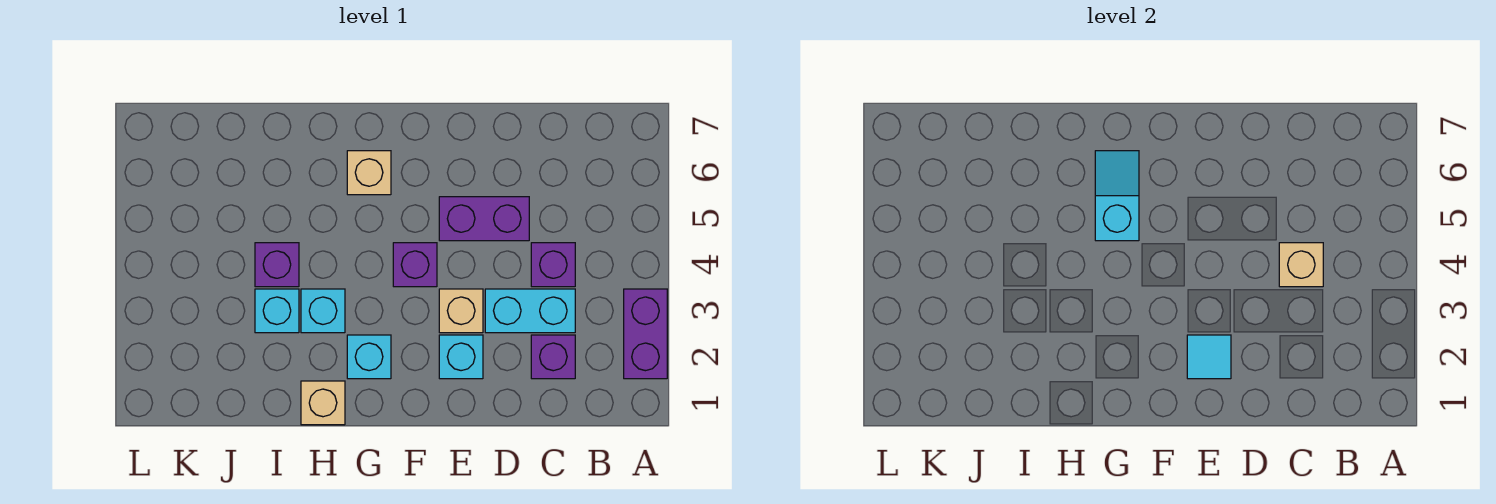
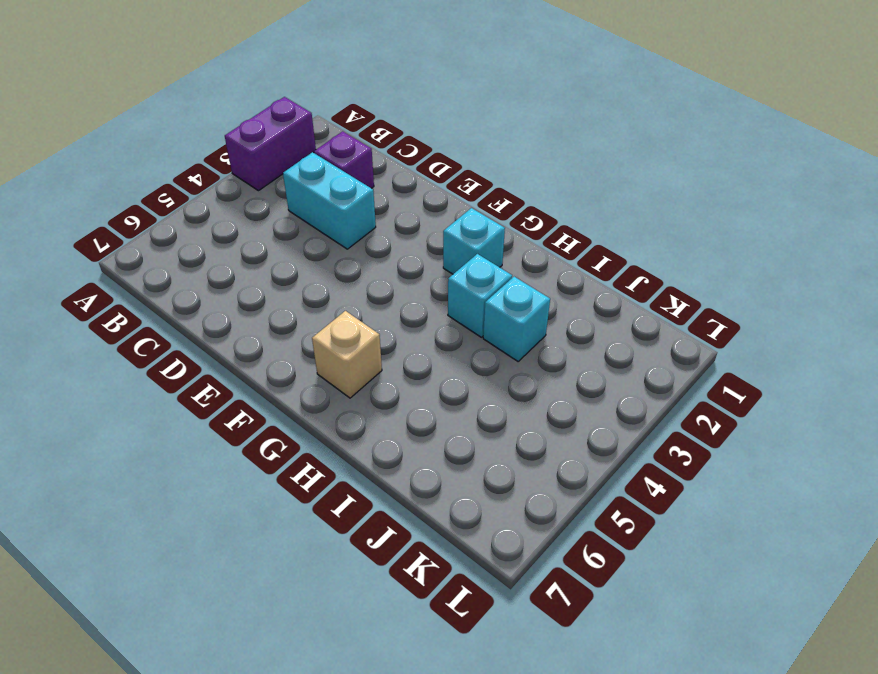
none -> purple 1x1 brick [531,243,575,287]
none -> purple 1x2 brick [439,197,529,241]
none -> cyan 1x1 brick [439,335,483,379]

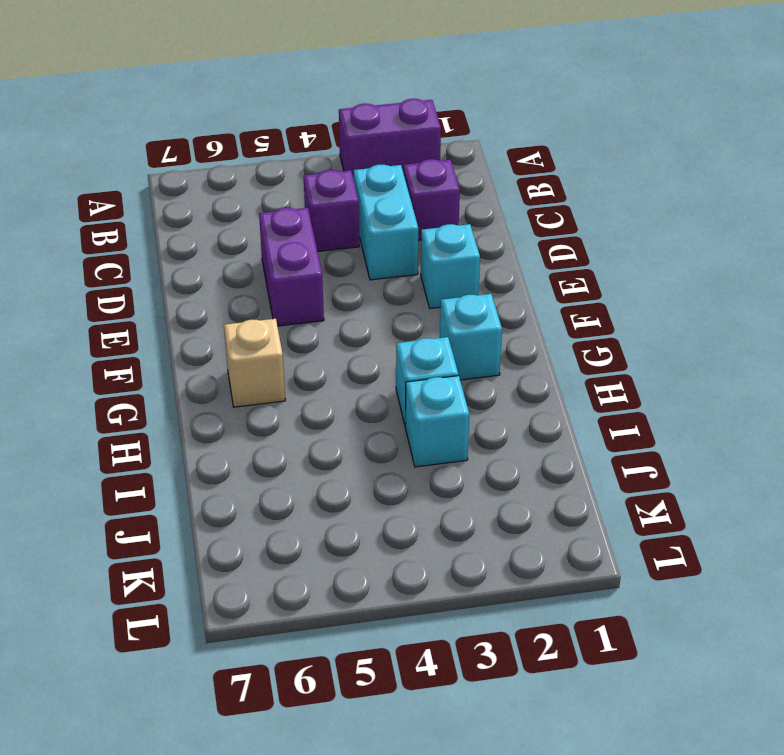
none -> tan 1x1 brick [439,289,483,333]
none -> purple 1x1 brick [393,243,437,287]
none -> tan 1x1 brick [301,381,345,425]

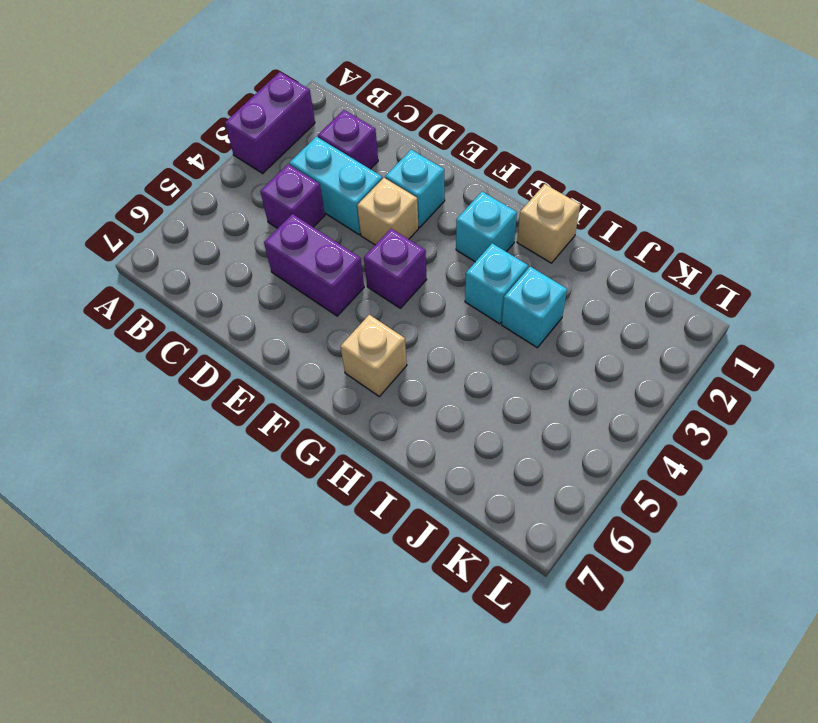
none -> purple 1x1 brick [255,243,299,287]
none -> tan 1x1 brick [1279,243,1323,287]
none -> cyan 1x1 tile [1187,335,1231,379]

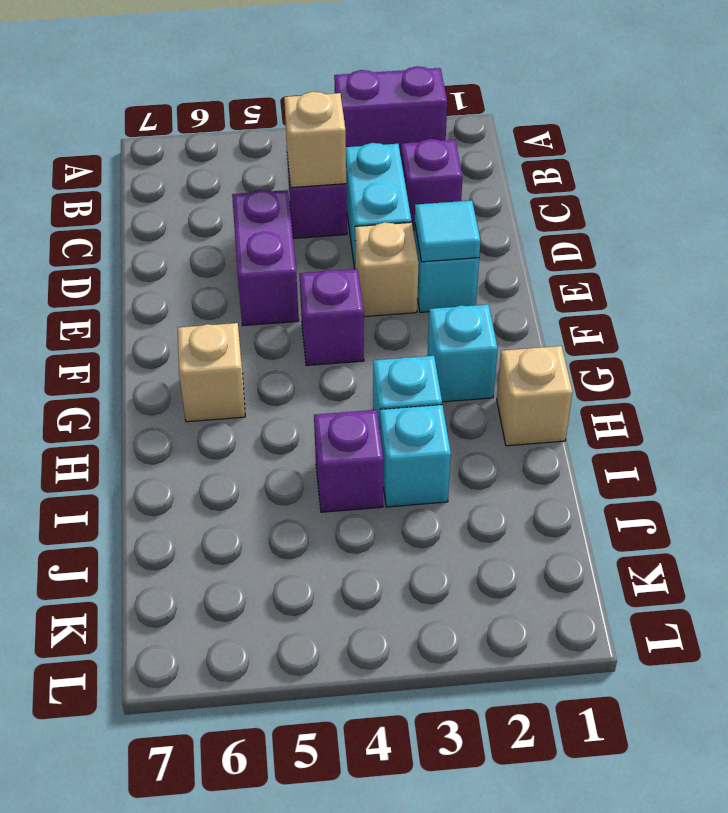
none -> cyan 1x2 slope [1095,151,1139,241]

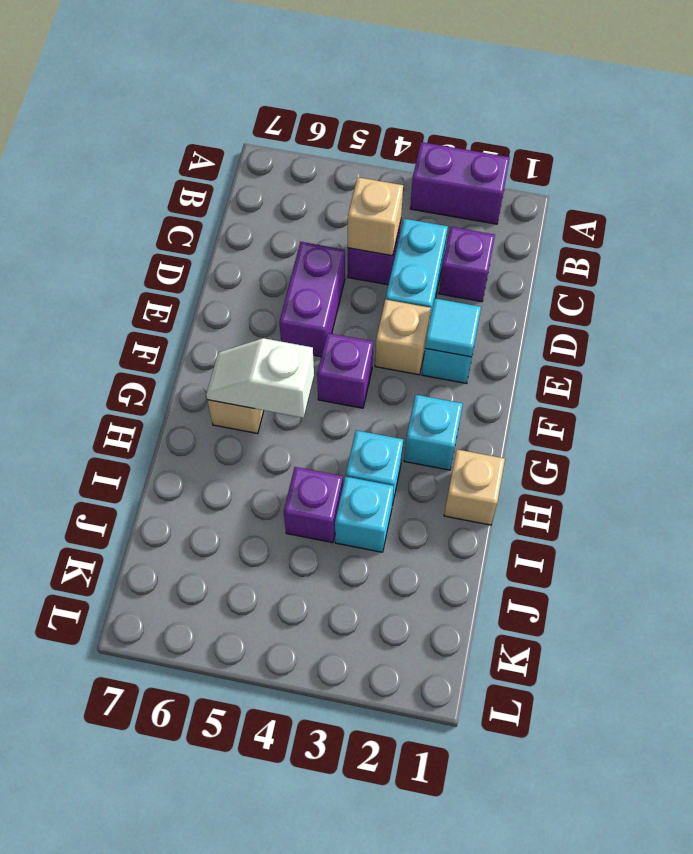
white 1x2 slope [206,338,314,418] -> cyan 1x2 slope [1095,151,1139,241]

